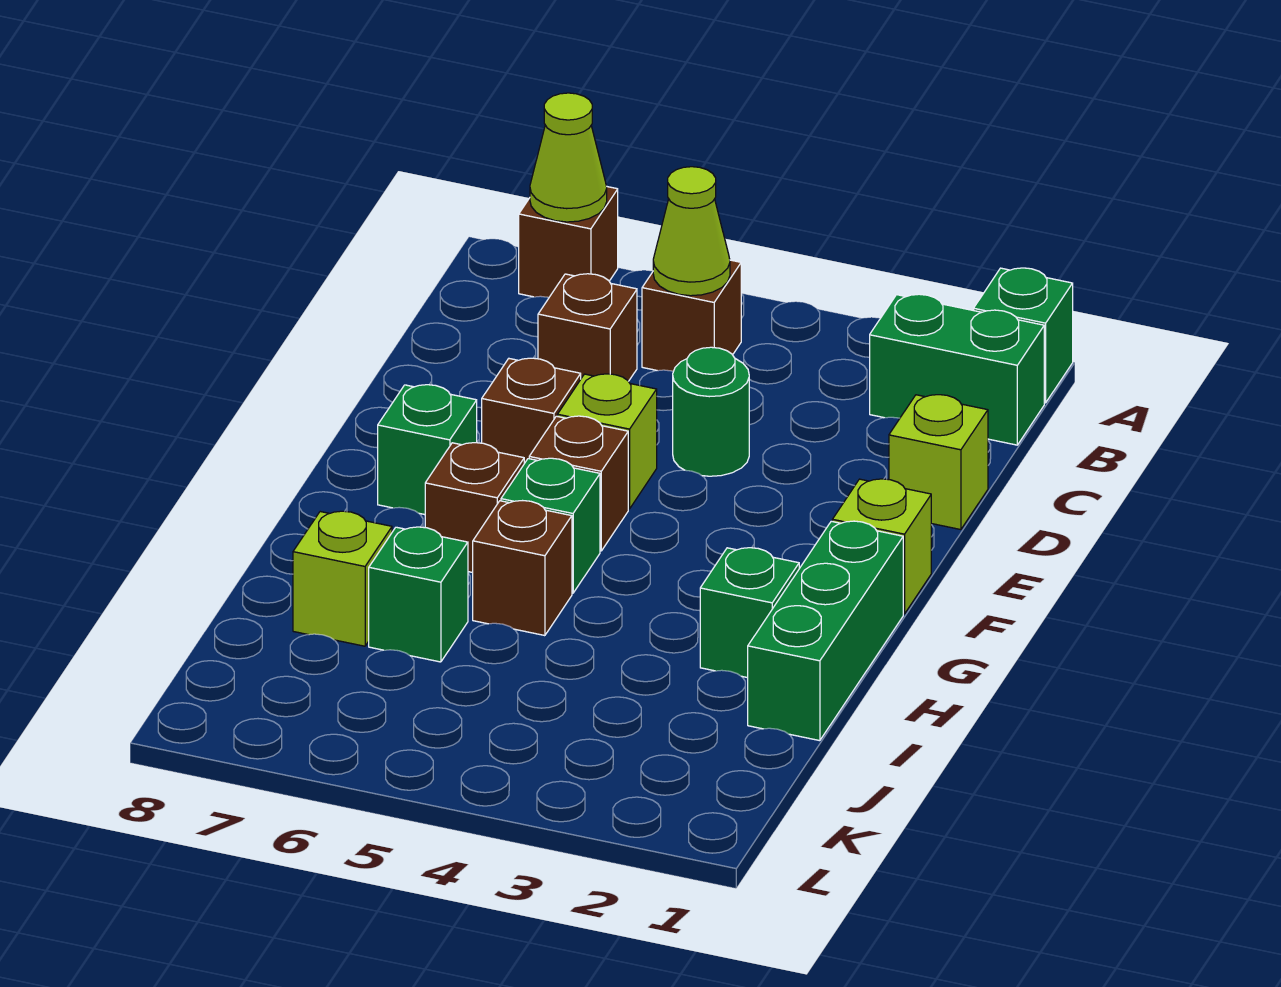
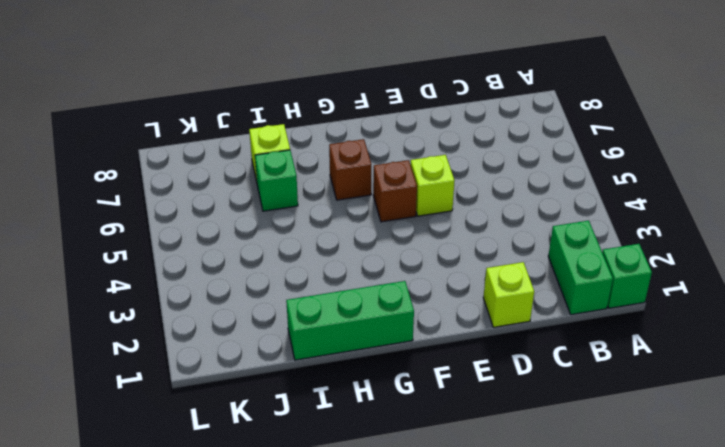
none -> brown 1x1 brick [519,187,618,297]
none -> brown 1x1 brick [642,260,741,371]
none -> brown 1x1 brick [538,274,637,381]

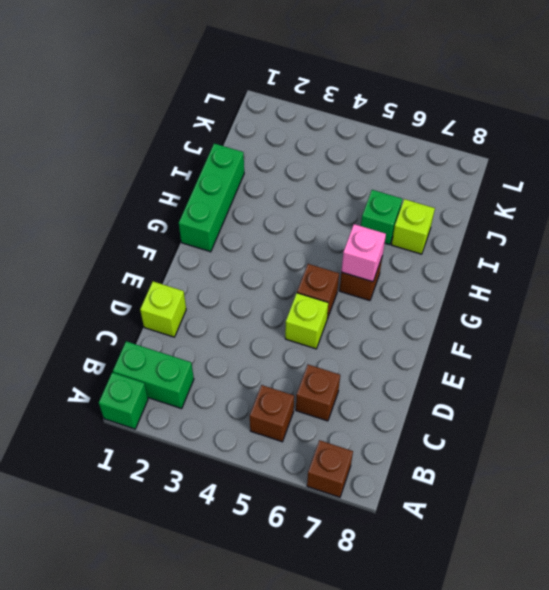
pink 1x1 brick [341,224,386,282] -> none
none -> green 1x1 round brick [673,347,749,476]
none -> brown 1x1 brick [482,358,581,463]
none -> lime 1x1 brick [832,479,931,614]

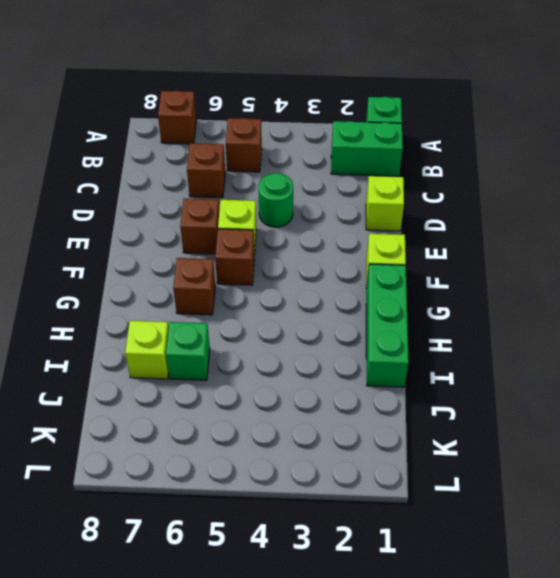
none -> green 1x1 brick [378,385,477,515]
none -> green 1x1 brick [501,458,600,593]
none -> green 1x1 brick [700,548,799,678]

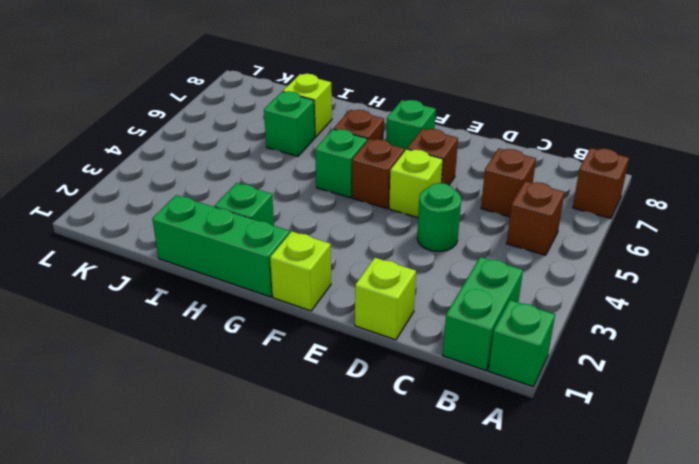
none -> brown 1x1 brick [473,501,572,636]
none -> lime 1x1 cone [530,93,607,222]
none -> lime 1x1 cone [653,167,730,296]

